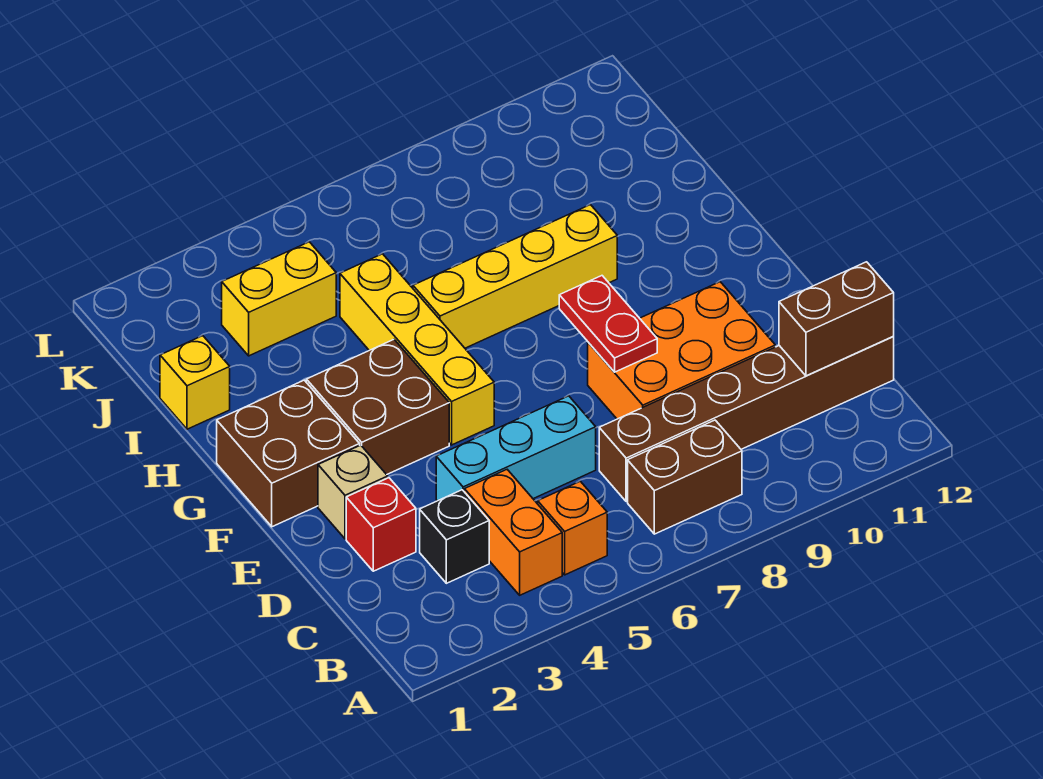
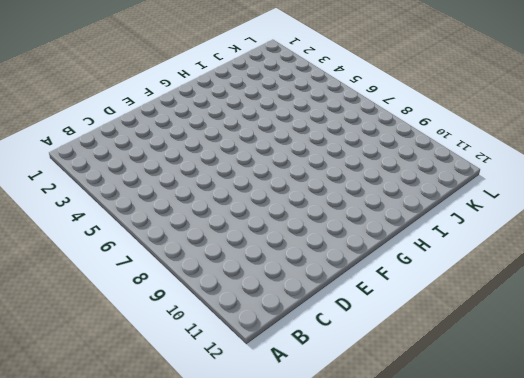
none -> orange 1x2 brick [464,470,562,595]
none -> orange 1x1 brick [538,481,607,575]
none -> brown 1x2 brick [628,420,742,534]

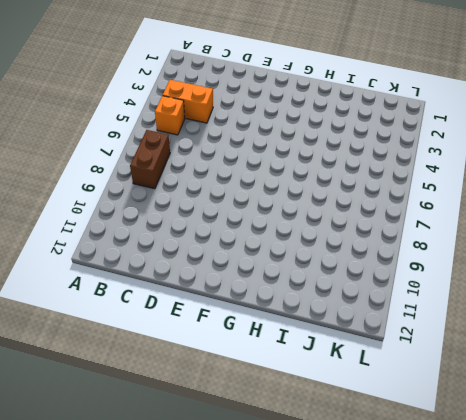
none -> black 1x1 brick [420,490,489,583]
none -> brown 1x6 brick [599,337,894,502]
none -> red 1x1 brick [346,478,416,571]

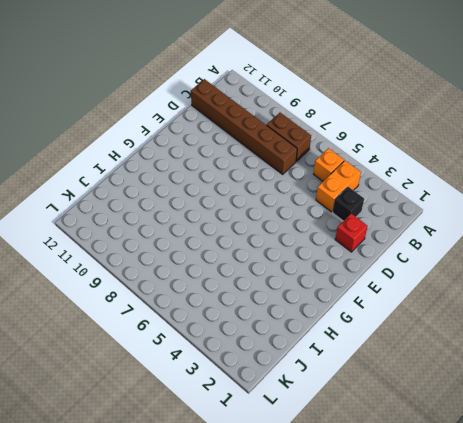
none -> cyan 1x3 brick [436,396,596,501]
none -> orange 2x3 brick [588,282,775,419]
none -> tan 1x1 brick [318,445,388,539]

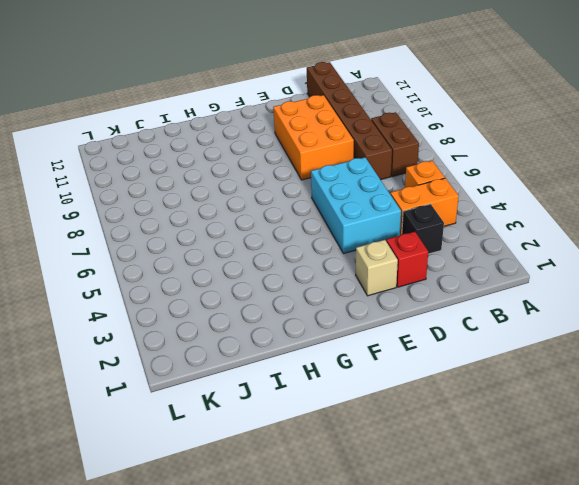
cyan 2x3 brick [311,157,401,254] -> cyan 1x3 brick [436,396,596,501]
none -> brown 2x2 brick [217,380,360,527]
none -> brown 2x2 brick [306,340,449,475]
none -> yellow 1x4 brick [340,254,494,445]

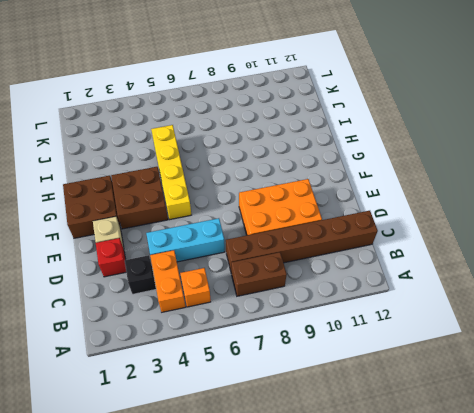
none -> yellow 1x4 brick [413,205,617,348]
none -> yellow 1x1 brick [160,336,230,429]
none -> yellow 1x2 brick [222,242,336,356]

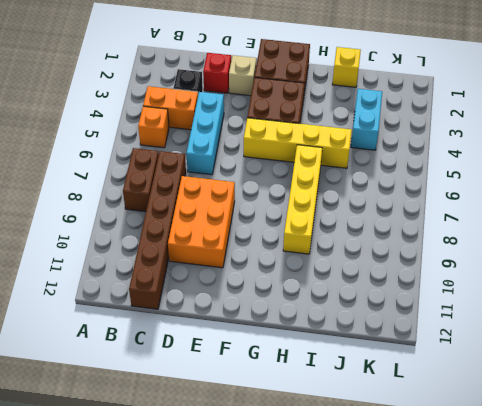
cyan 1x2 brick [351,89,382,150] -> yellow 1x2 brick [222,242,336,356]
none -> brown 1x2 brick [779,262,894,376]
none -> red 1x2 plate [559,276,657,372]

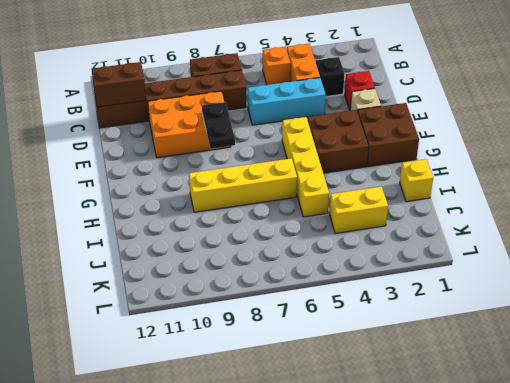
black 1x2 plate [202,102,235,149] -> red 1x2 plate [559,276,657,372]

